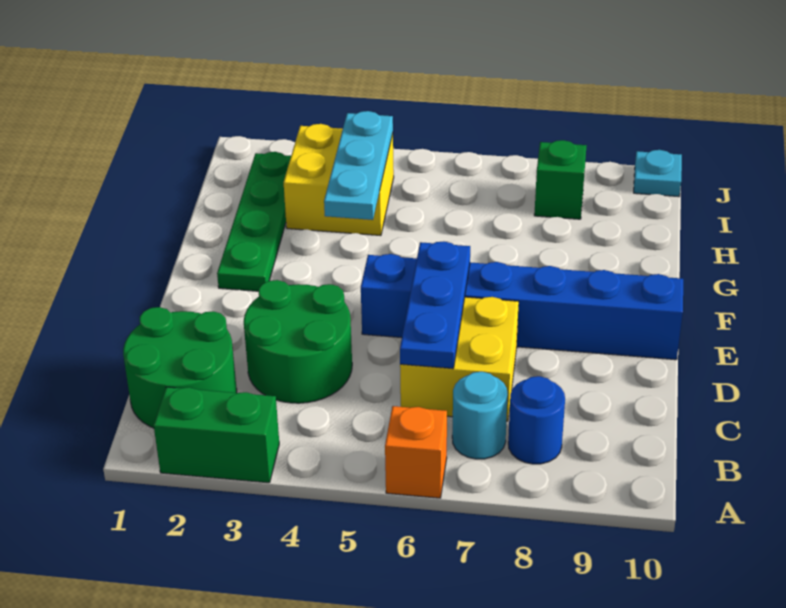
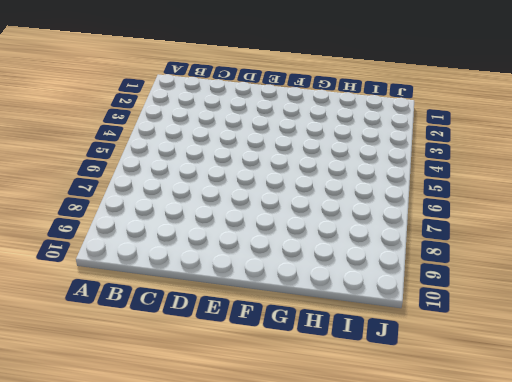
none -> green 1x2 brick [154,387,279,483]
none -> orange 1x1 brick [385,406,447,498]
none -> green 2x2 round brick [123,307,237,428]

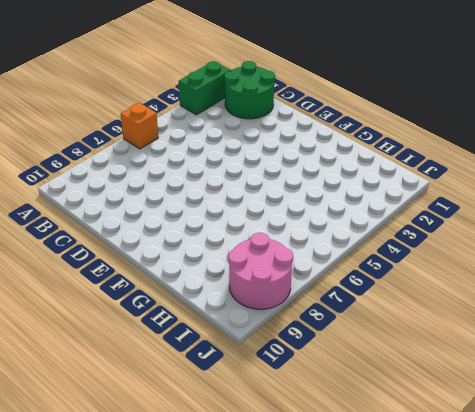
pink 2x2 round brick [228,233,293,309] -> green 1x1 brick [534,140,587,219]
none -> cyan 1x1 round brick [452,372,508,459]
none -> blue 1x1 round brick [508,376,565,464]
none -> green 2x2 round brick [244,280,352,403]

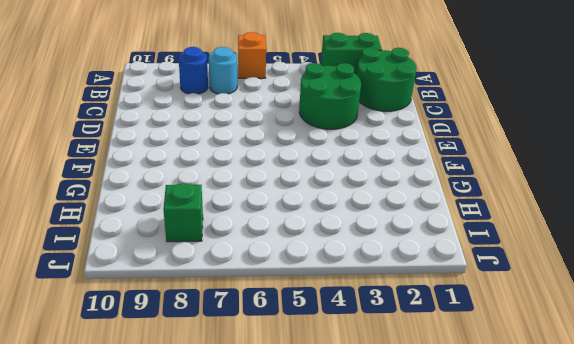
none -> yellow 2x2 brick [400,297,519,421]
none -> blue 1x6 brick [361,254,683,360]
none -> green 1x4 plate [217,152,291,291]

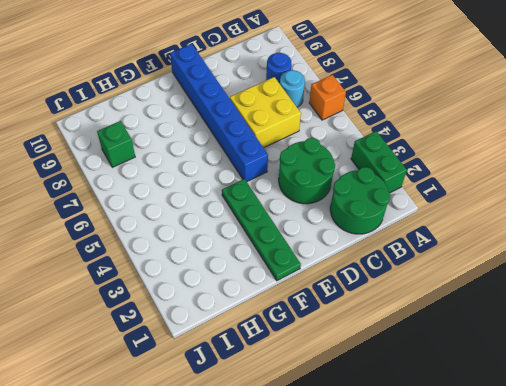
green 1x4 plate [222,179,301,281] -> green 1x4 plate turned to [217,152,291,291]
none -> yellow 2x2 brick [284,124,394,236]
none -> cyan 1x1 plate [634,150,682,197]
none -> blue 1x3 plate [400,241,470,369]

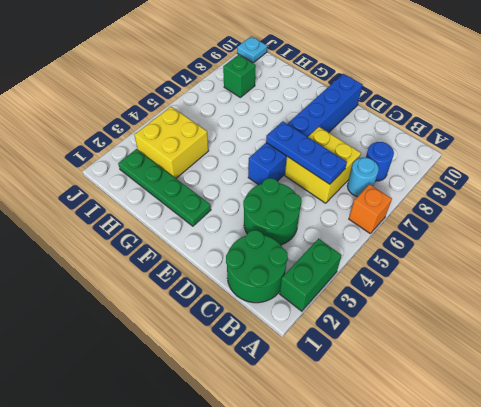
none -> cyan 1x3 plate [324,111,393,220]

